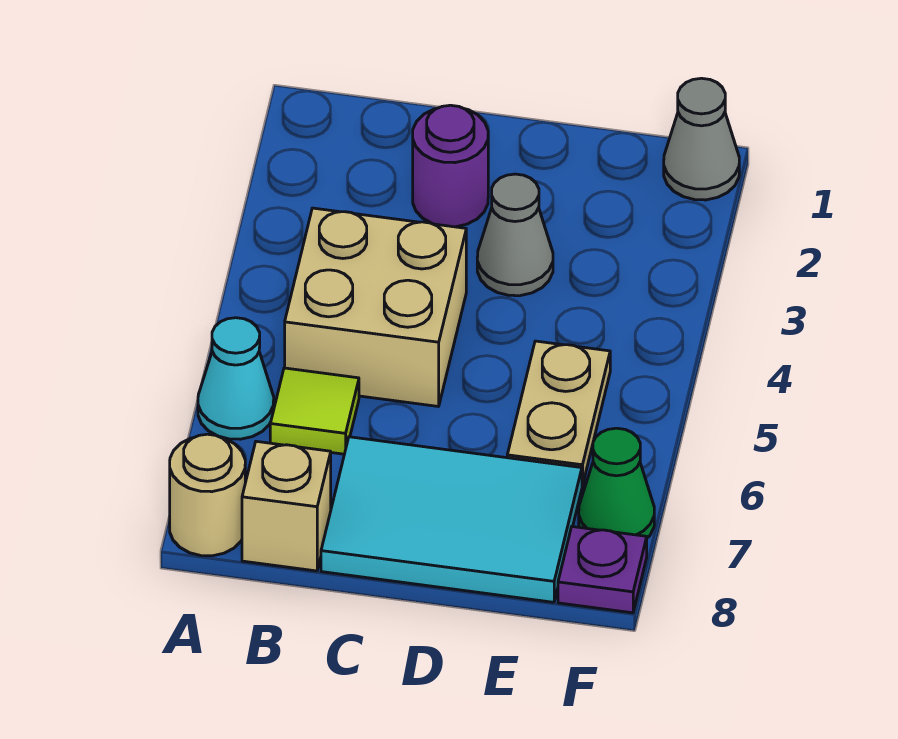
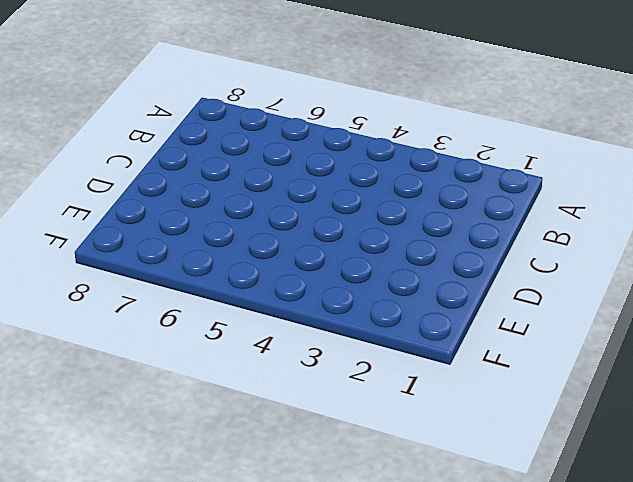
none -> cyan 1x1 cone [198,318,274,439]
none -> tan 1x1 round brick [170,434,245,556]
none -> tan 2x2 brick [285,208,466,406]

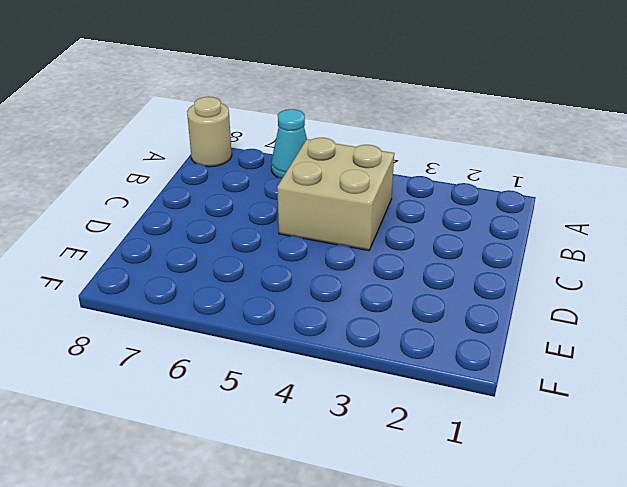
none -> lime 1x1 tile [270,368,359,454]
none -> tan 1x1 brick [242,441,331,571]
none -> purple 1x1 round brick [413,105,488,227]

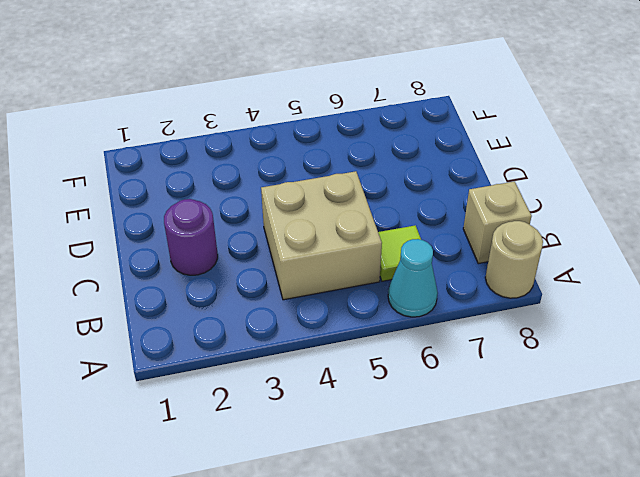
none -> cyan 2x3 tile [321,437,582,602]
none -> grey 1x1 cone [477,174,553,296]
none -> tan 1x2 plate [507,341,610,485]

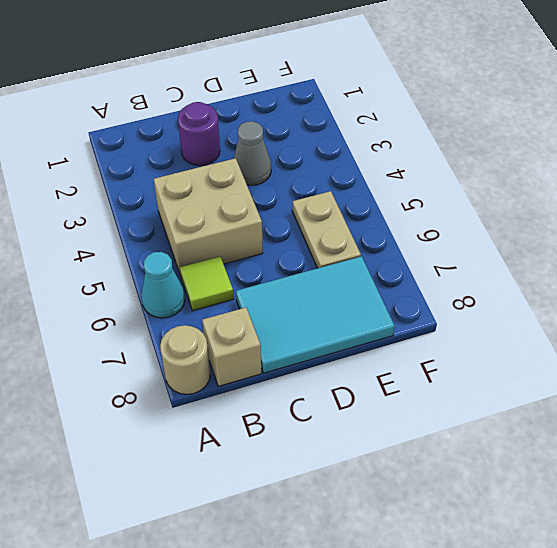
none -> grey 1x1 cone [664,78,739,200]
none -> green 1x1 cone [579,428,654,538]
none -> purple 1x1 plate [558,527,647,613]

